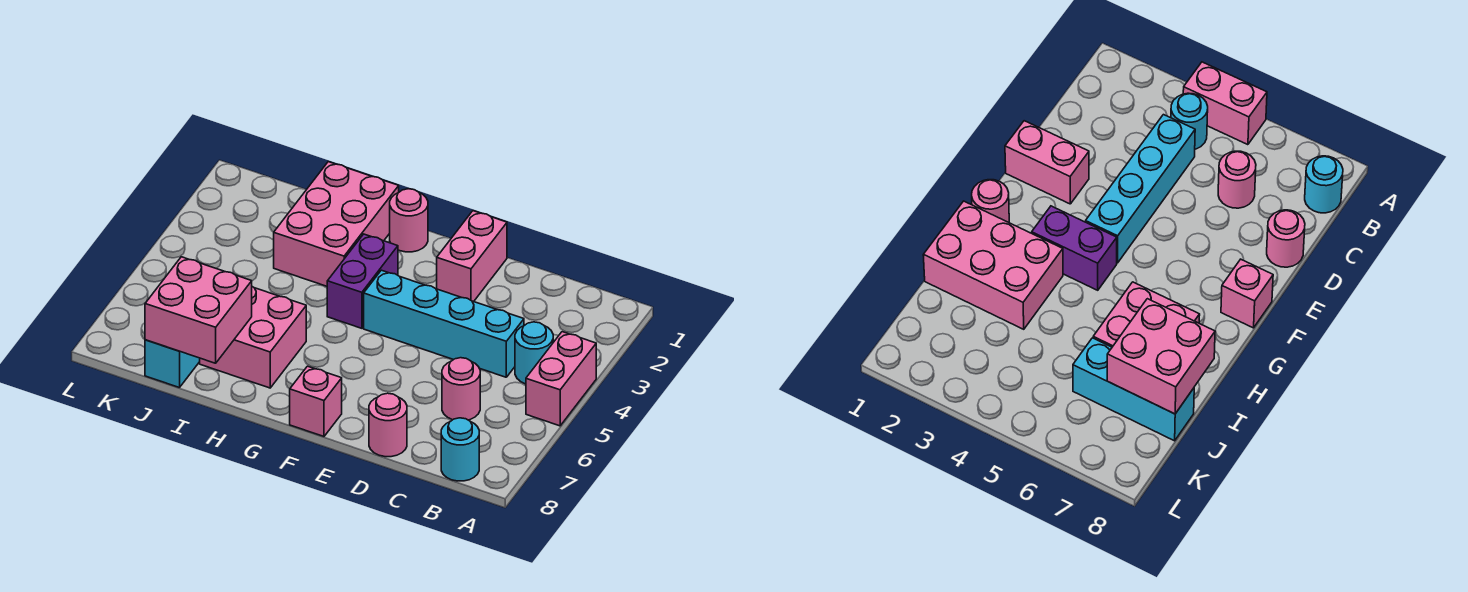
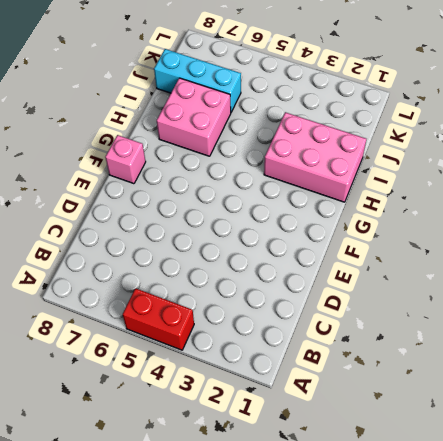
red 1x2 brick [123,288,194,350] -> pink 1x2 brick [526,332,596,426]
none -> cyan 1x1 round brick [515,322,553,384]
none -> cyan 1x1 round brick [441,418,479,481]
none -> cyan 1x4 brick [364,270,524,377]

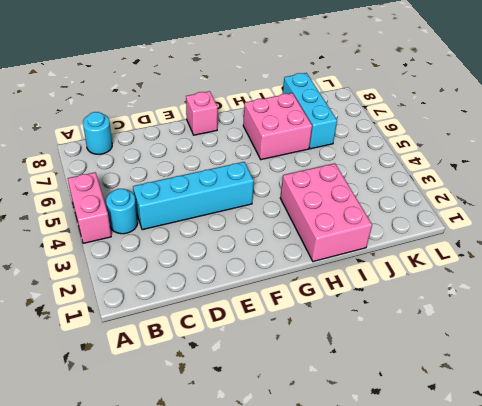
none -> pink 1x1 round brick [442,358,480,420]
none -> pink 1x1 round brick [369,393,407,457]
none -> pink 1x2 brick [437,211,507,302]

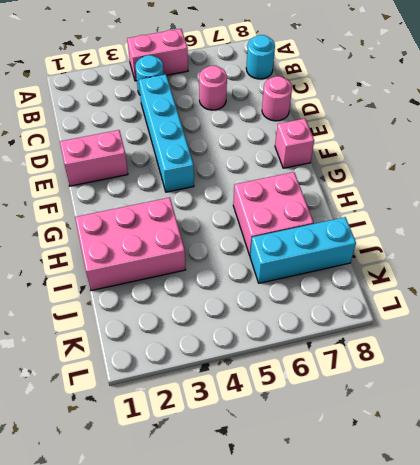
none -> pink 1x1 round brick [390,189,428,252]
none -> purple 1x2 brick [327,234,398,328]
none -> pink 2x2 brick [145,257,252,363]

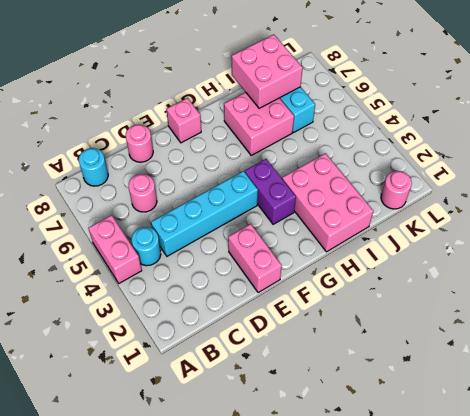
pink 1x1 round brick [381,171,412,209] -> pink 1x1 round brick moved to [390,189,428,252]

